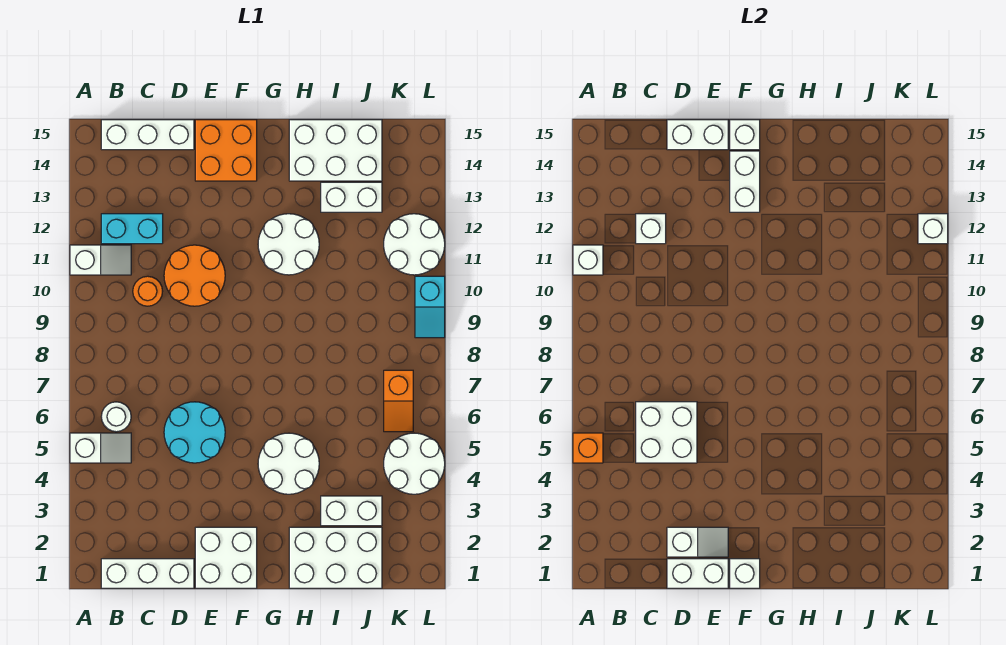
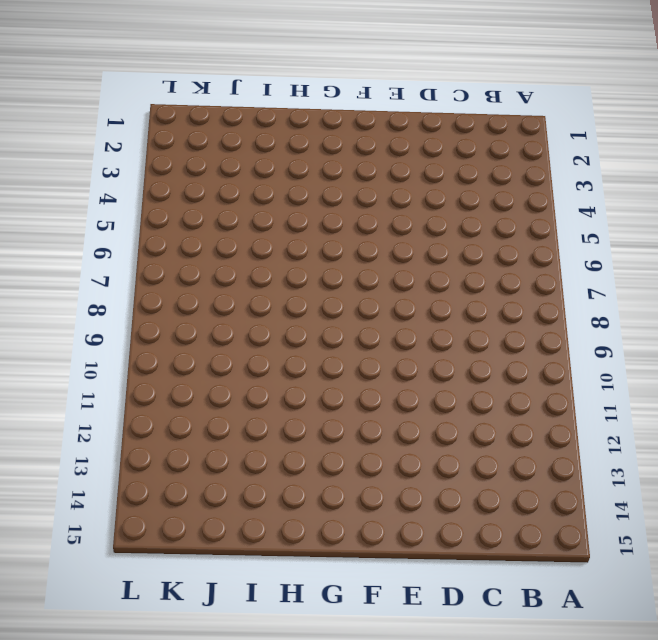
none -> white 1x2 slope [70,433,131,463]
none -> white 1x2 slope [70,245,131,275]
none -> white 1x3 brick [101,559,194,588]
none -> white 1x1 round brick [101,402,131,432]

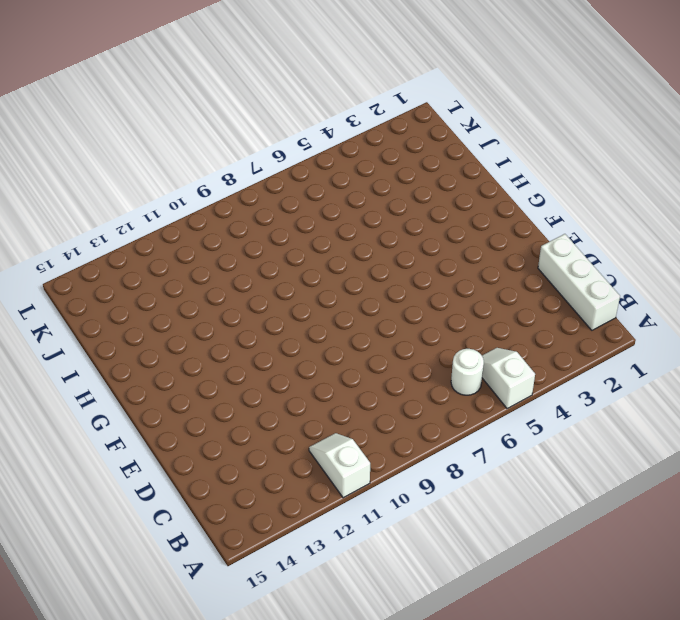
none -> cyan 1x2 brick [101,214,163,244]
none -> white 1x3 brick [101,120,194,150]
none -> orange 1x1 round brick [133,276,163,306]
none -> cyan 2x2 round brick [164,402,225,463]

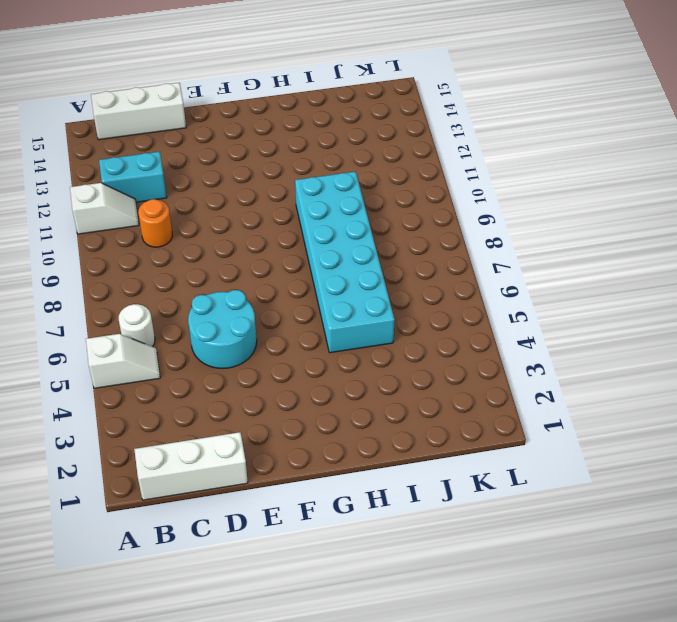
cyan 2x6 brick [295,172,395,353] -> white 2x2 round brick [258,433,319,494]
none -> orange 2x2 round brick [164,245,225,306]
none -> white 2x2 brick [195,527,257,588]
none -> orange 2x2 brick [195,120,257,181]
none -> white 2x2 round brick [258,214,319,275]

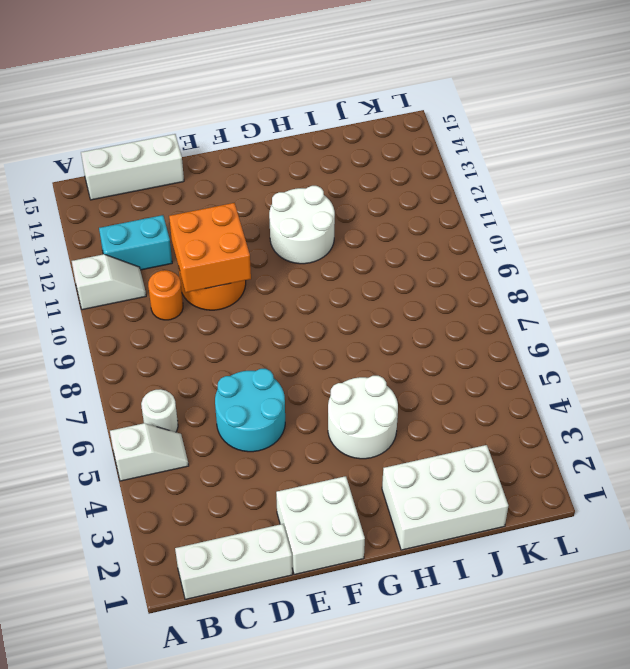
orange 2x2 brick [169,203,251,292] -> orange 2x2 brick moved to [195,120,257,181]
none -> white 2x3 brick [289,120,382,181]
none -> white 1x2 brick [321,496,382,526]
none -> white 1x2 brick [321,182,382,212]
none -> white 2x2 round brick [384,433,445,494]

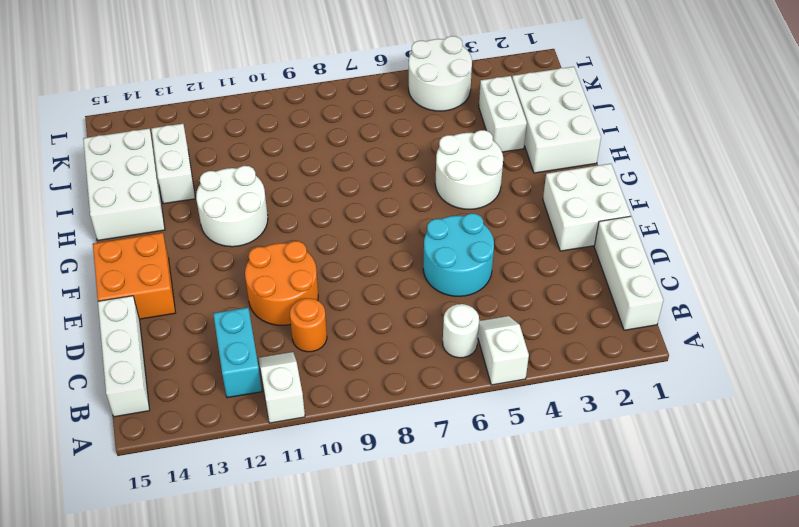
none -> orange 1x2 slope [384,370,413,432]
none -> white 2x2 round brick [384,214,445,275]
none -> cyan 1x2 slope [415,276,445,338]
none -> orange 1x1 brick [573,433,603,463]

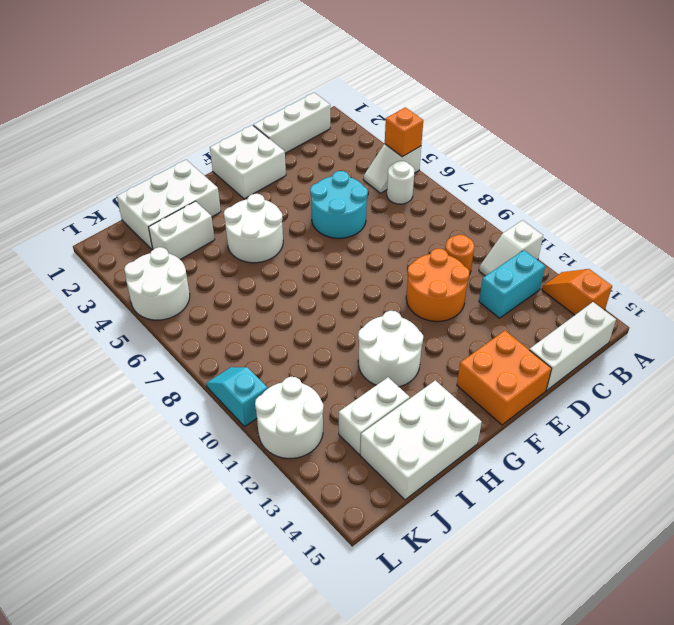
orange 1x2 slope [542,269,612,315] -> orange 1x2 slope moved to [384,370,413,432]
none -> white 1x1 brick [573,245,603,275]
none -> white 2x2 brick [636,402,697,463]
none -> white 1x1 brick [636,214,666,244]
none -> white 1x2 brick [667,559,728,588]

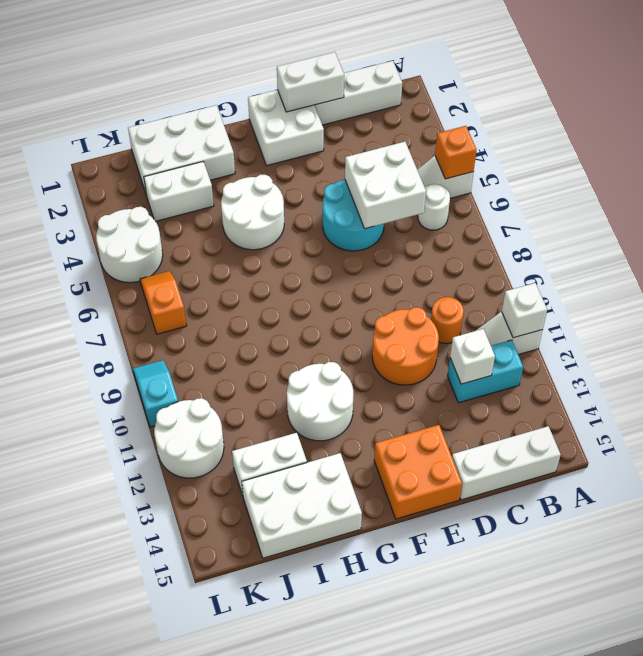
none -> white 1x2 slope [667,527,728,557]
none -> white 1x2 brick [667,120,728,150]
none -> white 1x1 brick [730,559,760,588]
none -> white 1x2 brick [730,151,760,212]

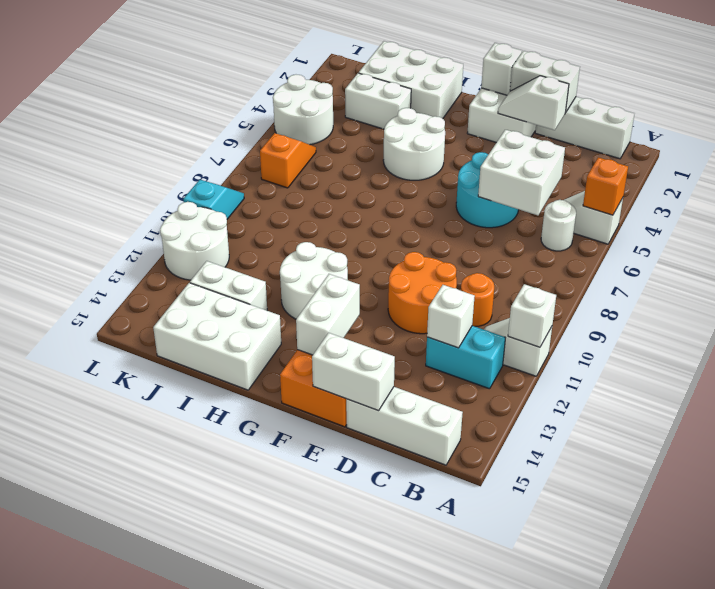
none -> white 1x1 brick [730,120,760,150]
none -> white 1x1 brick [918,214,948,244]

